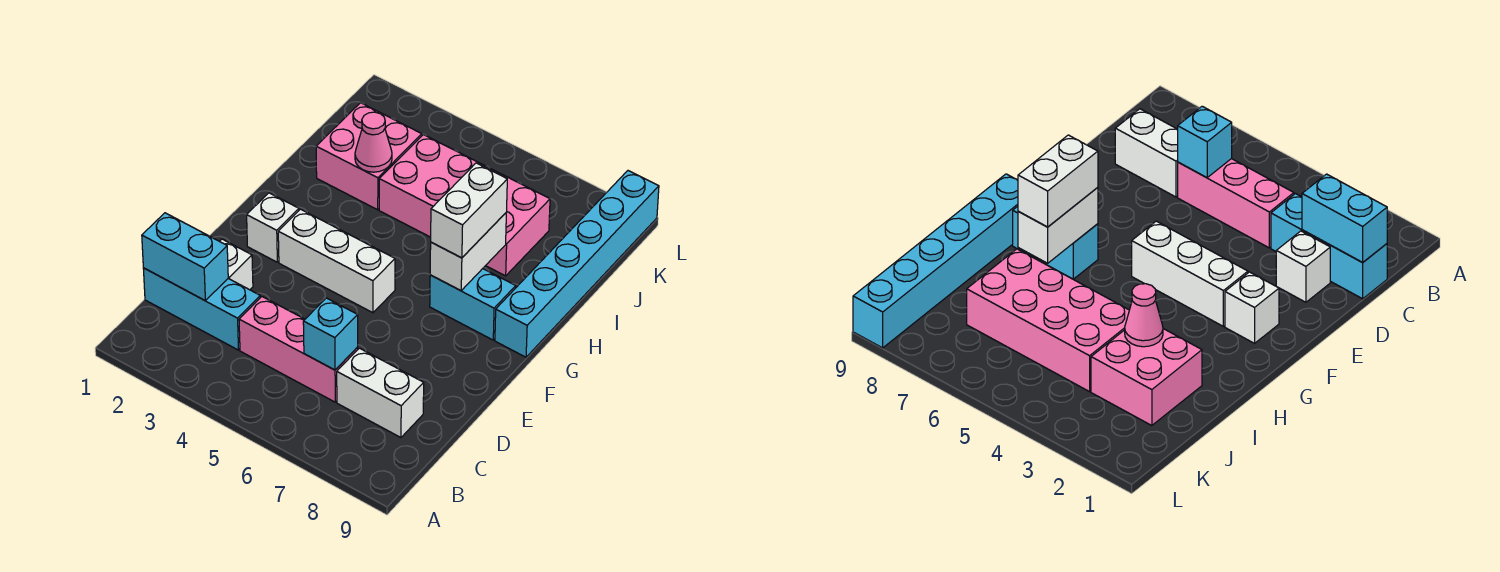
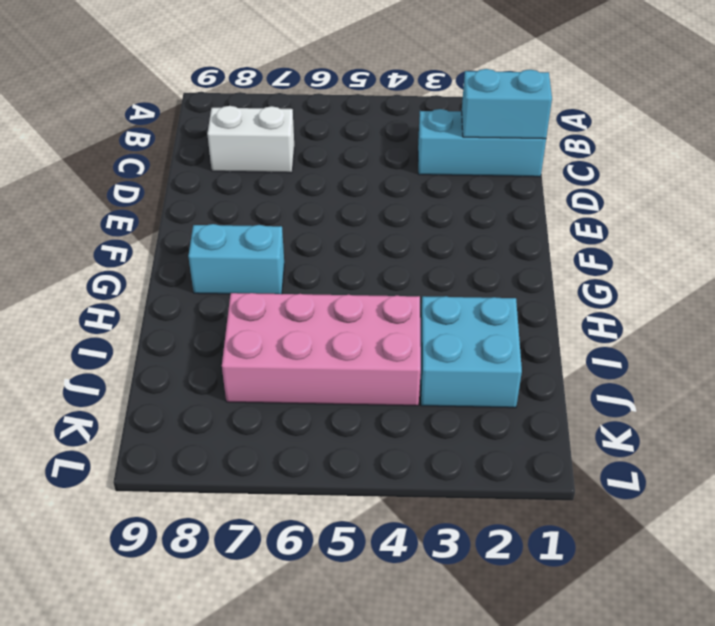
cyan 2x2 brick [420,296,522,408] -> pink 2x2 brick [316,103,422,210]
none -> pink 1x3 brick [239,297,358,402]
none -> white 1x1 brick [220,239,253,290]
none -> white 1x1 brick [247,193,299,262]

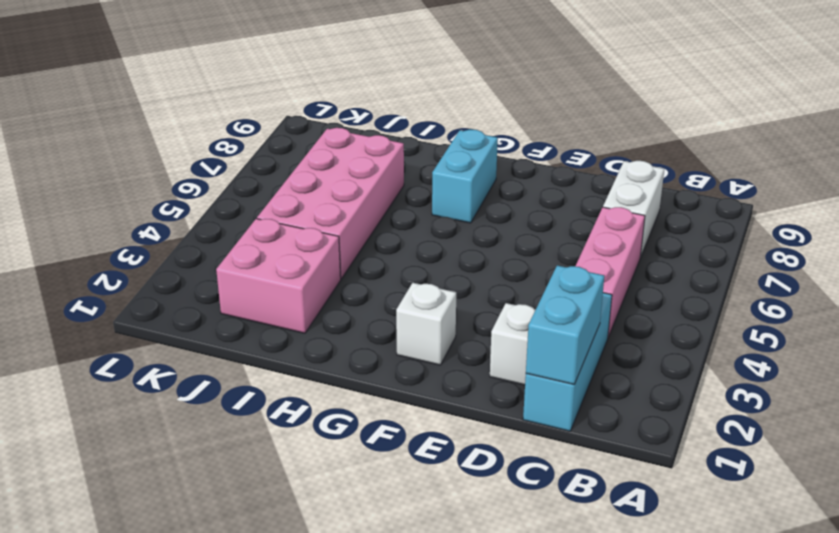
none -> white 1x3 brick [278,209,395,313]
none -> cyan 1x6 brick [495,171,659,357]
none -> cyan 1x1 brick [303,298,358,370]

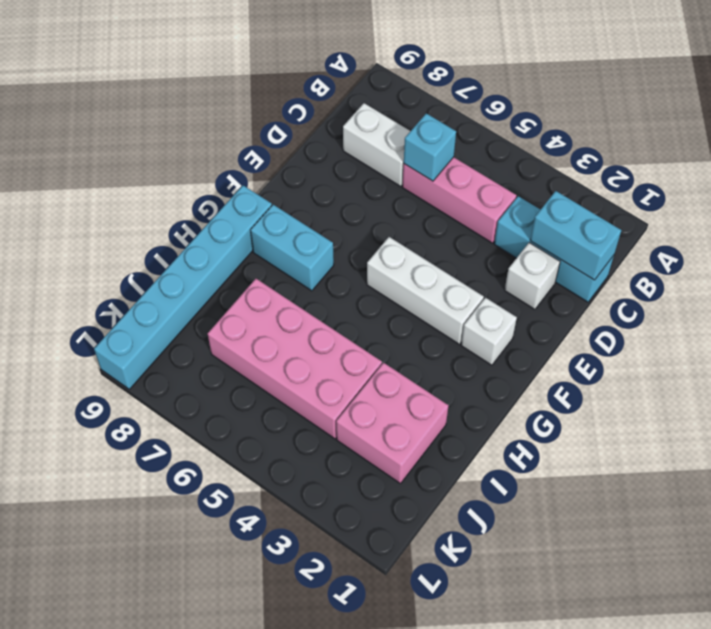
none -> white 1x2 brick [430,213,506,291]
none -> pink 1x1 cone [355,112,392,172]
none -> white 1x2 brick [431,163,507,258]

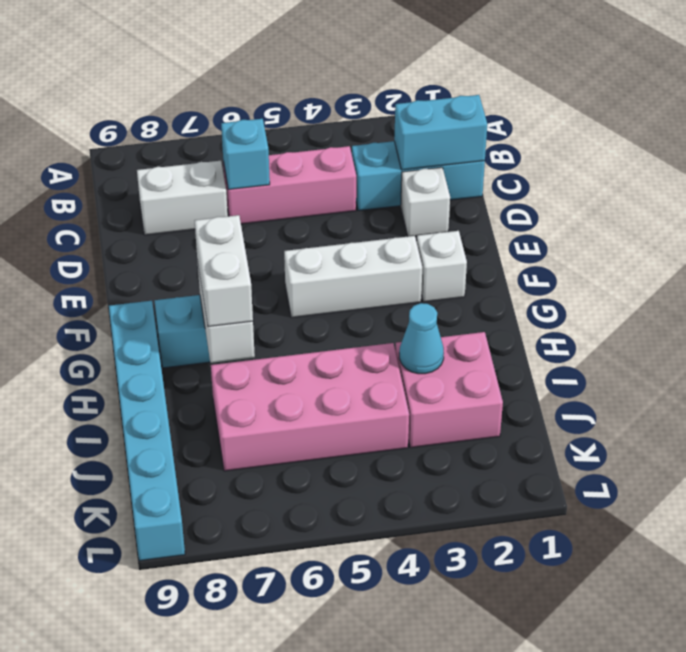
cyan 1x1 cone [399,303,444,374] -> pink 1x1 cone [355,112,392,172]

